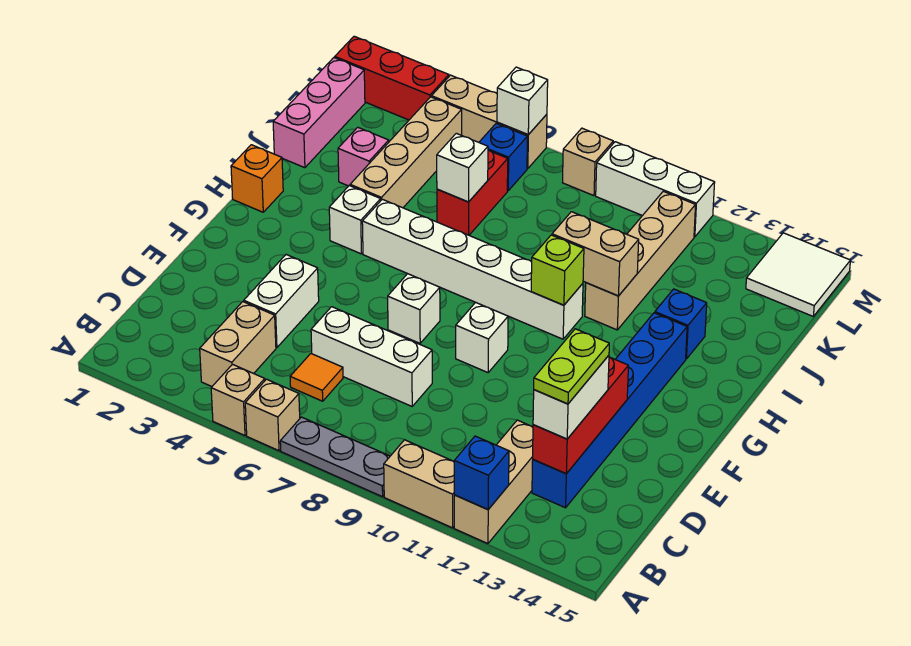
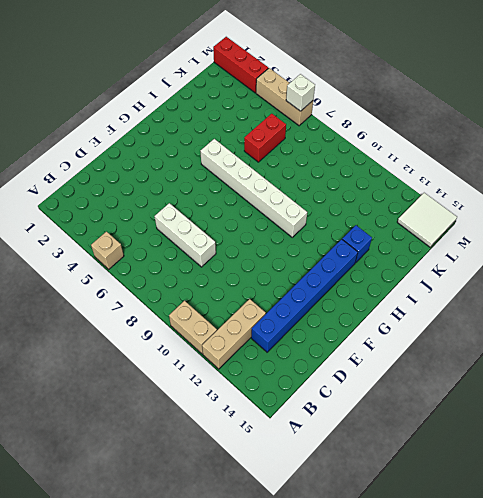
none -> tan 1x1 brick [245,379,300,451]
none -> grey 1x3 plate [280,417,390,497]
none -> tan 1x2 brick [200,302,276,387]
none -> orange 1x1 tile [290,353,343,401]

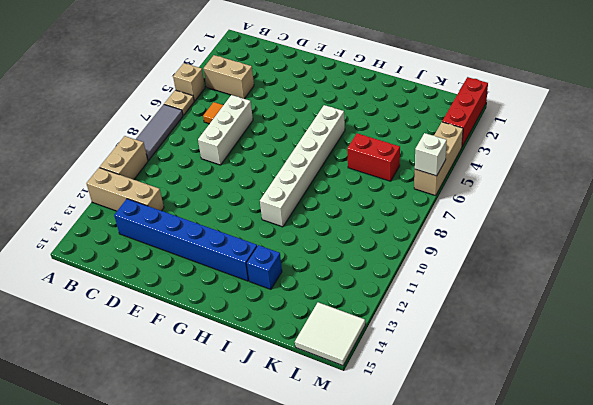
tan 1x1 plate [164,90,194,115] -> tan 1x1 brick [245,379,300,451]
grey 1x3 tile [136,104,183,161] -> grey 1x3 plate [280,417,390,497]
none -> white 1x2 brick [244,255,319,348]
none -> white 1x1 brick [388,274,440,343]
none -> white 1x1 brick [456,302,508,373]
none -> orange 1x1 brick [231,145,283,212]

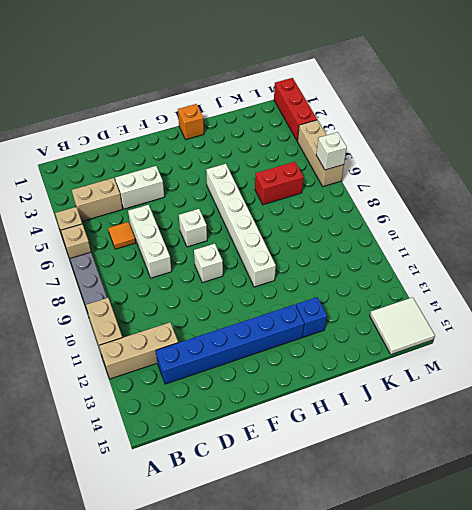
none -> white 1x1 brick [329,186,381,254]
none -> tan 1x4 brick [350,97,462,208]
none -> tan 1x4 brick [585,191,696,330]
none -> pink 1x3 brick [273,58,365,168]

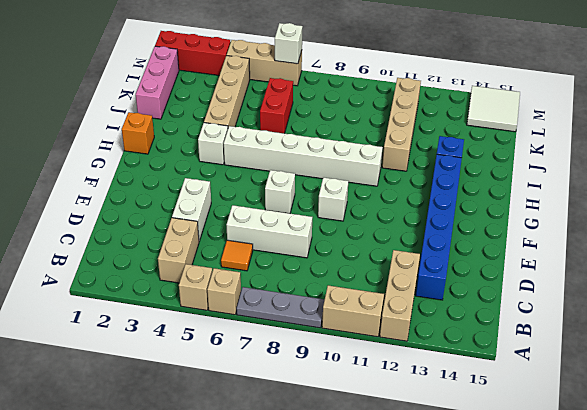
none -> pink 1x1 brick [338,127,389,186]
none -> blue 1x1 brick [479,124,527,191]
none -> tan 1x1 brick [563,128,613,196]
none -> white 1x3 brick [596,142,715,237]

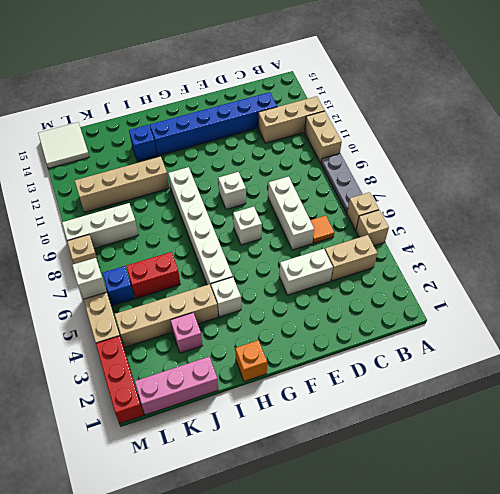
white 1x3 brick [62,203,138,248] -> white 1x3 brick turned to [596,142,715,237]
none -> blue 1x1 brick [454,436,509,509]
none -> red 1x3 brick [533,357,628,474]
none -> lime 1x1 brick [531,235,584,305]
none -> tan 1x2 brick [552,212,639,296]

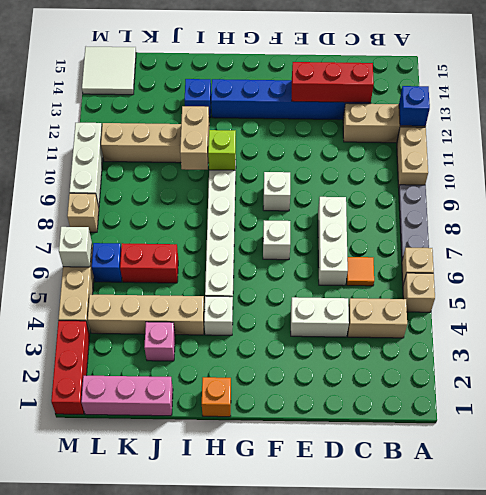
none -> white 1x1 brick [437,133,488,202]
none -> white 1x2 brick [533,355,609,439]
none -> lime 1x2 plate [534,329,609,404]

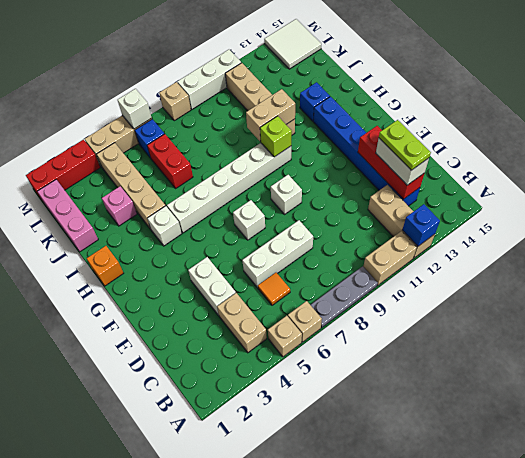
none -> white 1x1 brick [437,133,488,202]

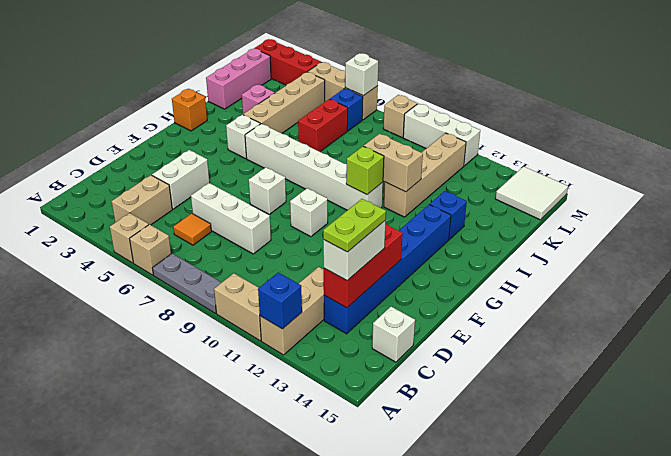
white 1x1 brick [372,307,415,362] -> white 1x1 brick moved to [437,133,488,202]

